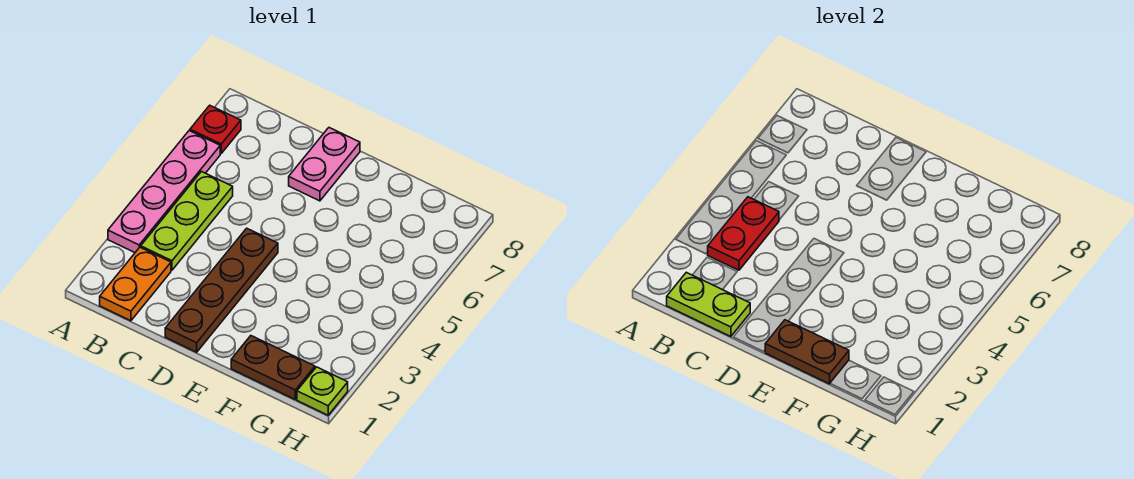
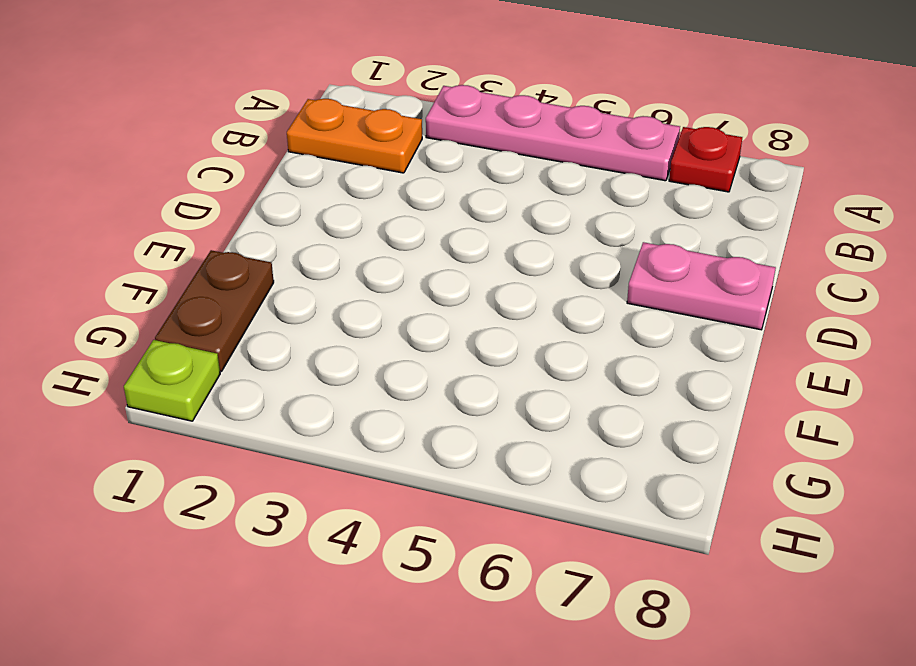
none -> lime 1x3 plate [141,172,233,270]
none -> brown 1x4 plate [165,228,278,352]

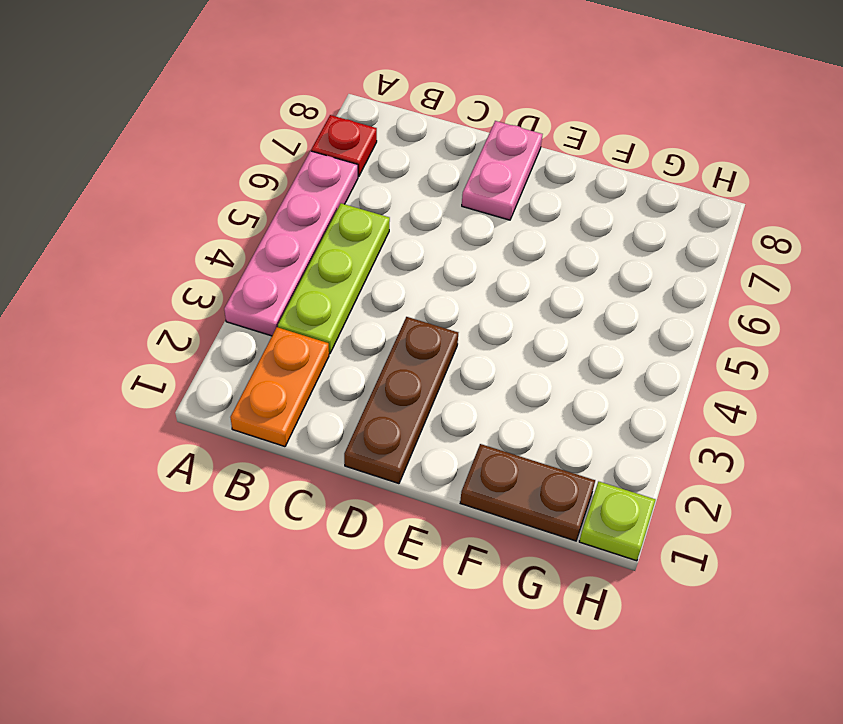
brown 1x3 plate [344,317,458,484] -> brown 1x4 plate [165,228,278,352]
none -> lime 1x2 plate [667,272,750,337]
none -> red 1x2 plate [708,197,779,270]

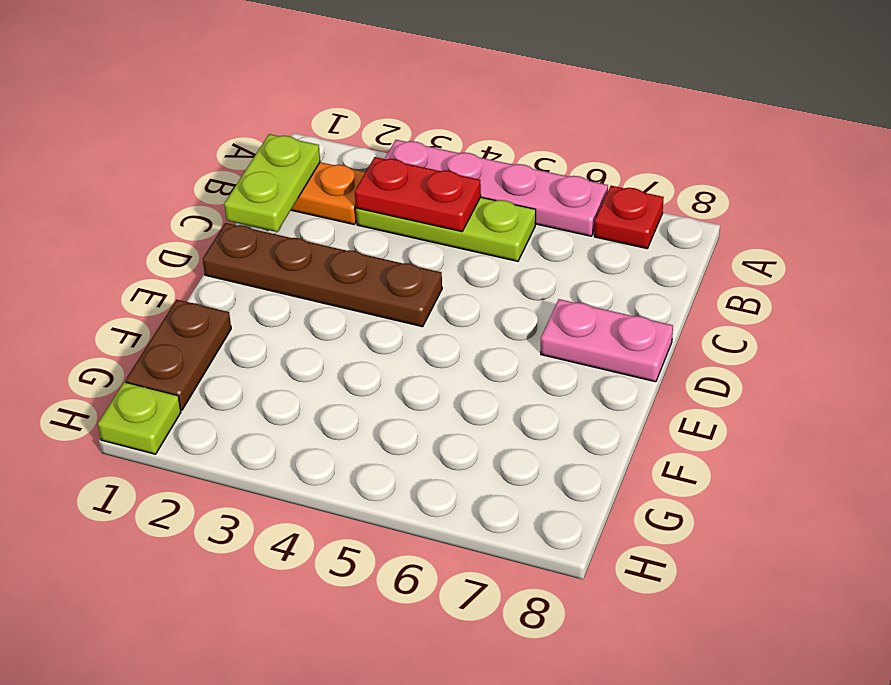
none -> brown 1x2 plate [765,320,849,384]

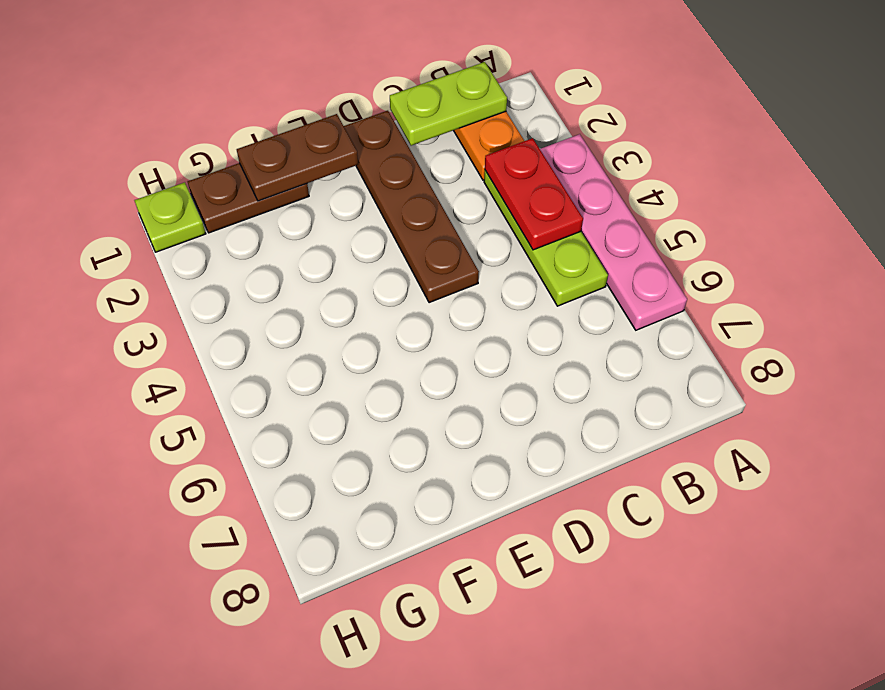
none -> red 1x1 plate [190,105,241,153]
none -> pink 1x2 plate [289,128,360,201]

